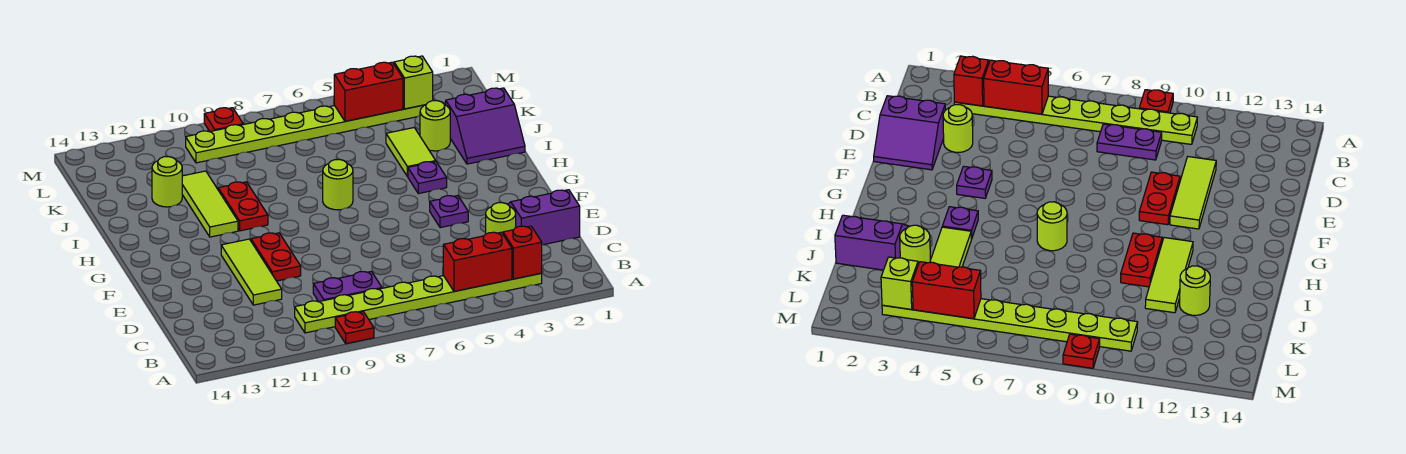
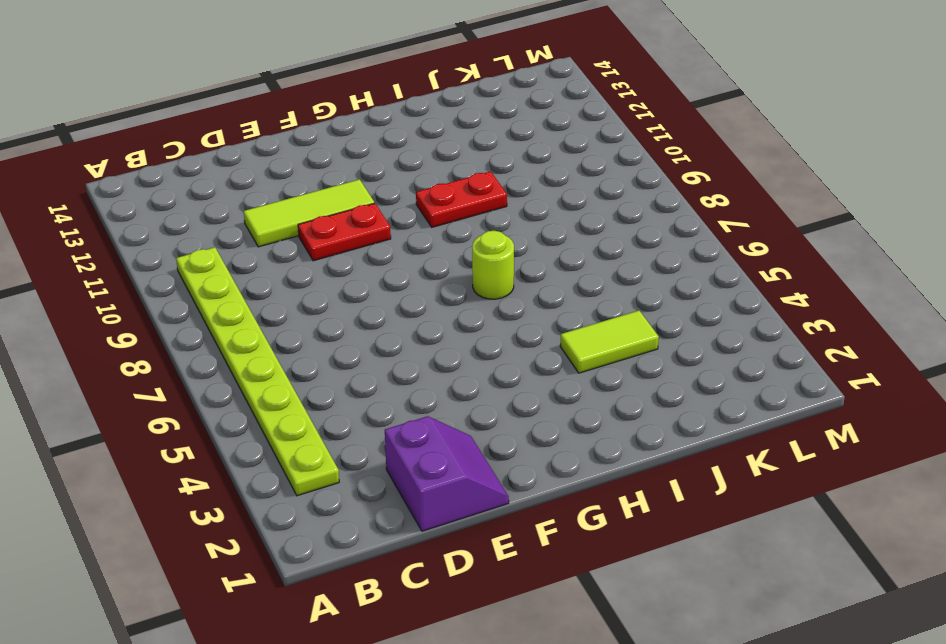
none -> red 1x1 plate [335,312,374,344]
none -> purple 1x2 plate [313,271,382,302]
none -> lime 1x1 round brick [486,203,516,234]

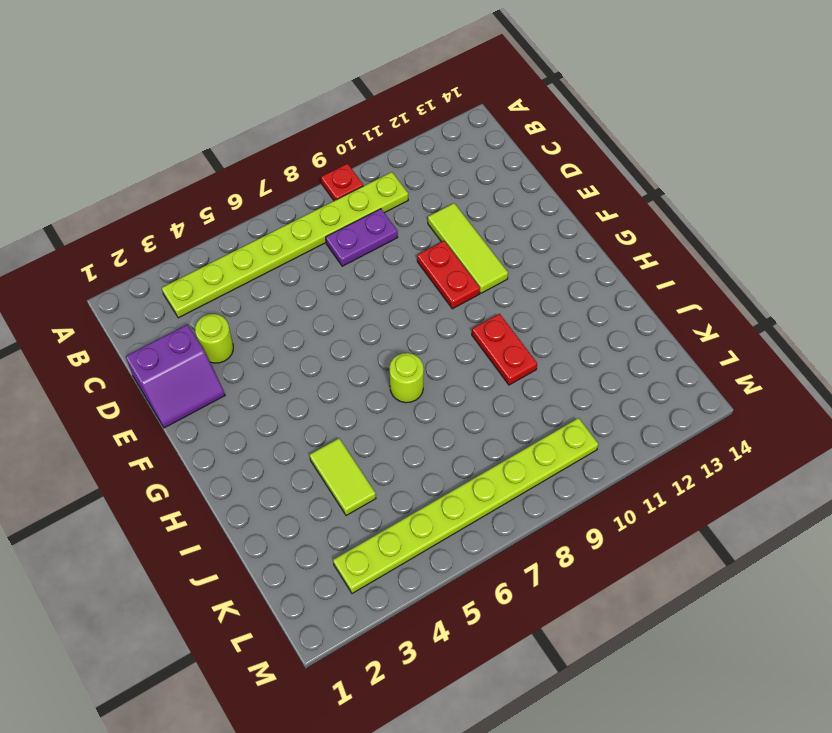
none -> purple 1x1 plate [430,196,468,228]
none -> purple 1x1 plate [408,162,447,194]
none -> lime 1x3 tile [182,171,238,237]

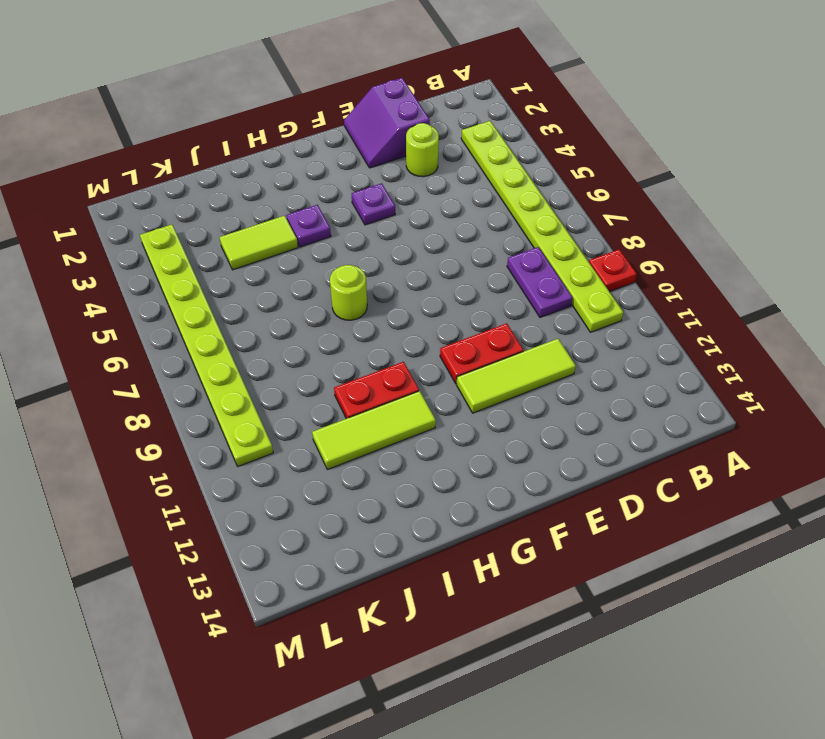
none -> purple 2x2 slope [446,88,525,164]
none -> lime 1x1 round brick [420,101,450,151]
none -> lime 1x1 round brick [152,157,182,207]

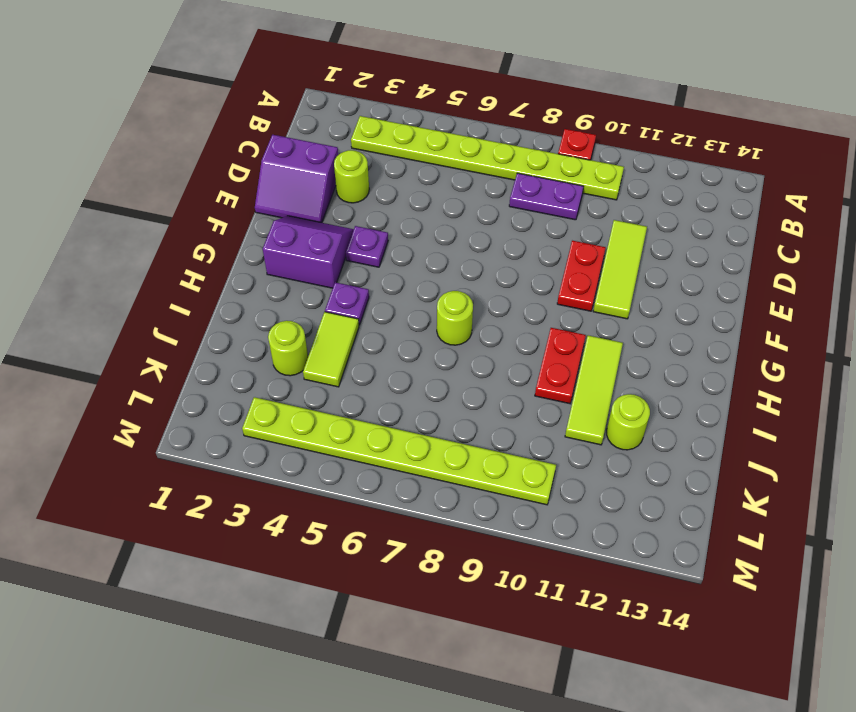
purple 2x2 slope [263,216,354,288] -> purple 2x2 slope moved to [446,88,525,164]
none -> red 1x1 plate [204,108,243,131]
none -> red 1x1 brick [503,226,542,279]
none -> red 1x2 brick [443,232,512,291]

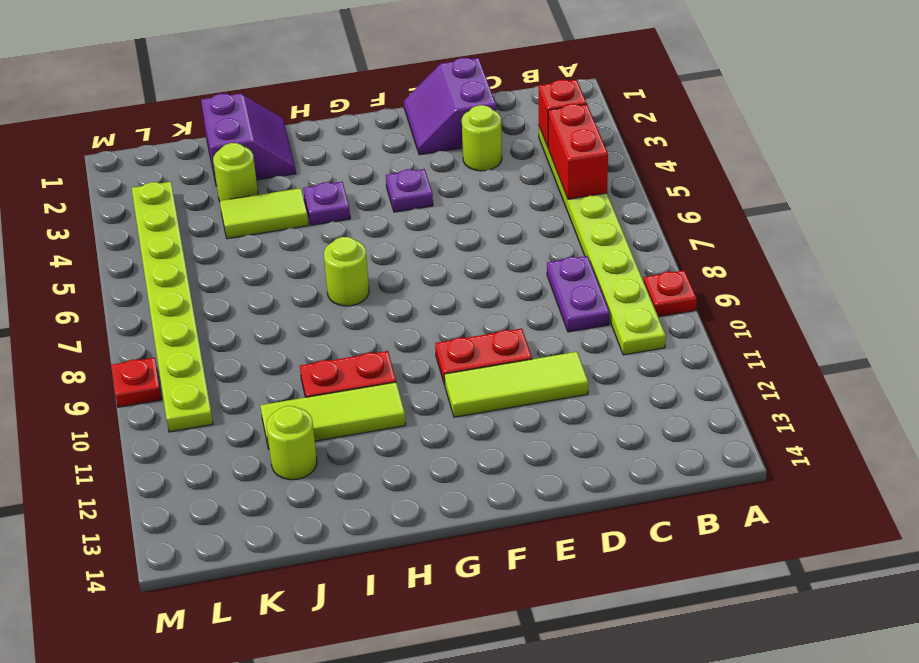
none -> lime 1x1 brick [394,56,433,109]
none -> red 1x2 brick [334,62,403,121]

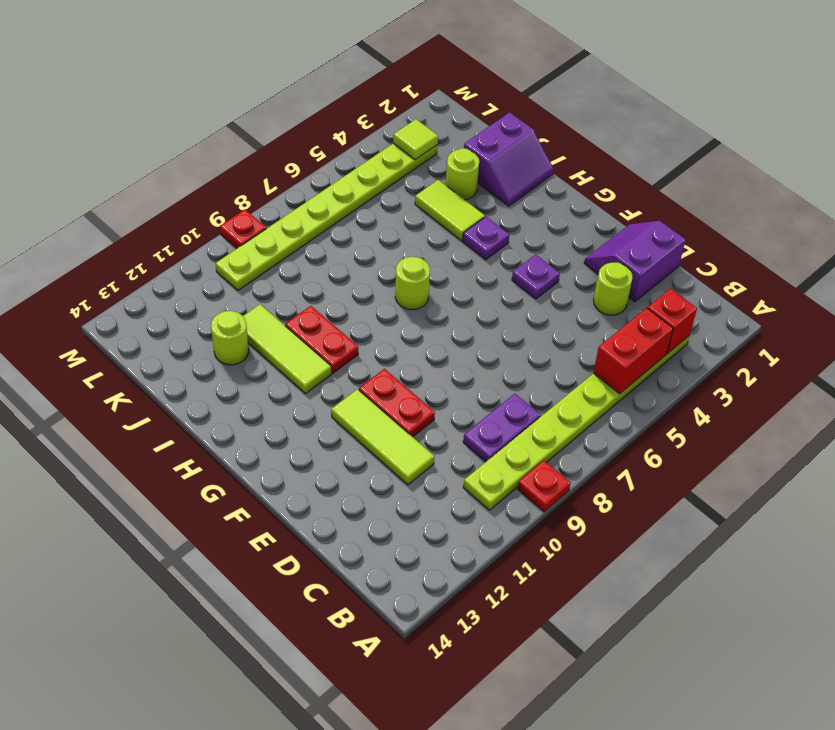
lime 1x1 tile [393,119,438,160] -> lime 1x1 brick [394,56,433,109]
none -> red 1x2 brick [334,62,403,121]

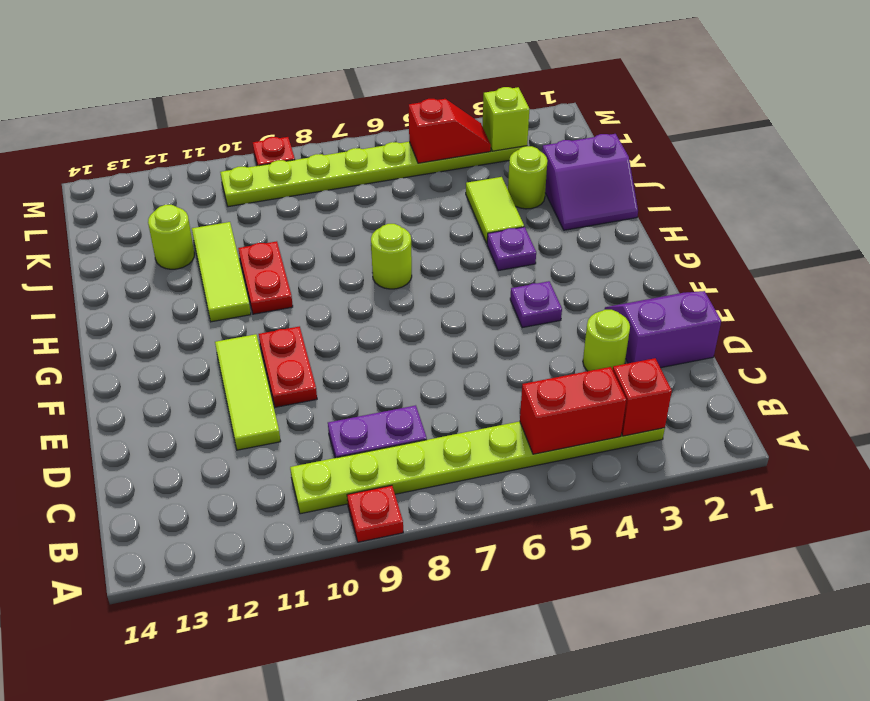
red 1x2 slope [409,99,491,163] -> red 1x2 brick [334,62,403,121]

